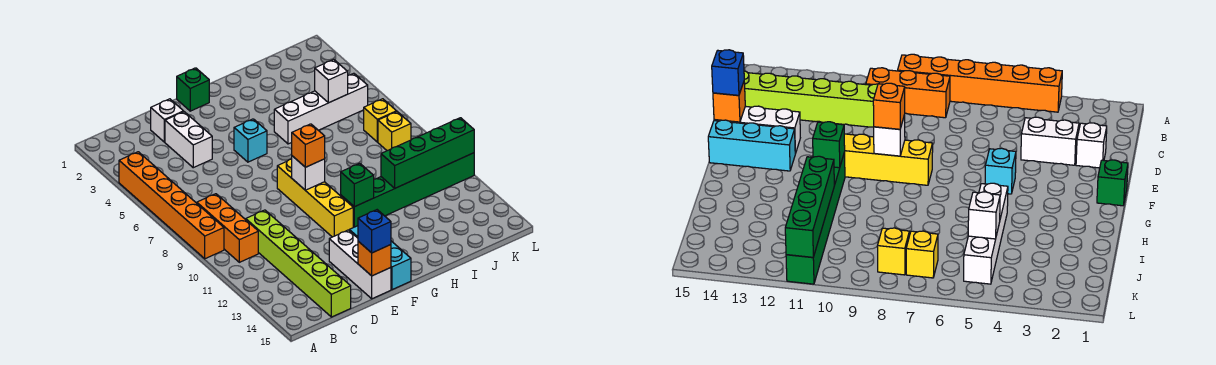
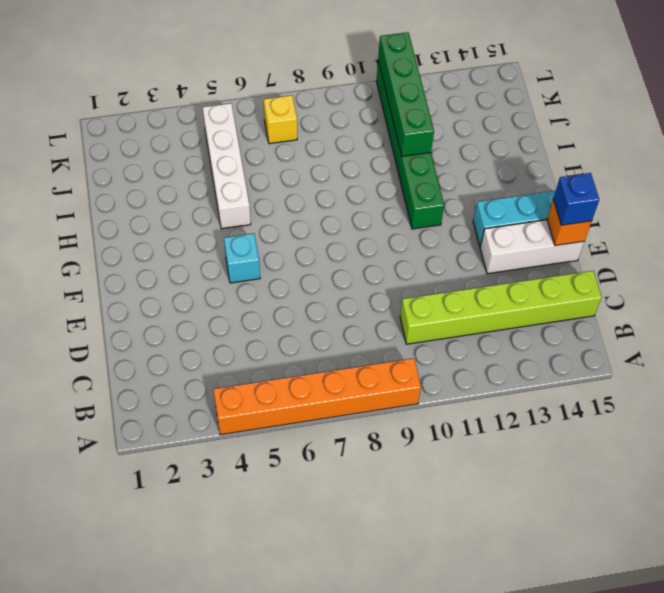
none -> orange 1x3 brick [197,194,258,262]
none -> white 1x1 brick [151,99,184,142]
none -> white 1x2 brick [165,112,212,168]

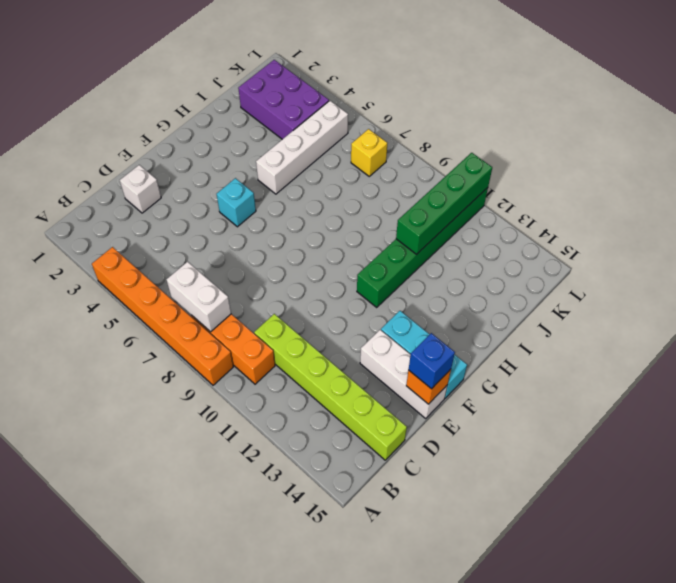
white 1x2 brick [166,262,231,332] -> white 1x2 brick moved to [165,112,212,168]
purple 2x3 brick [238,60,329,139] -> none
none -> green 1x1 brick [177,68,209,111]
none -> yellow 1x4 brick [277,159,353,237]
none -> yellow 1x1 brick [378,112,411,151]

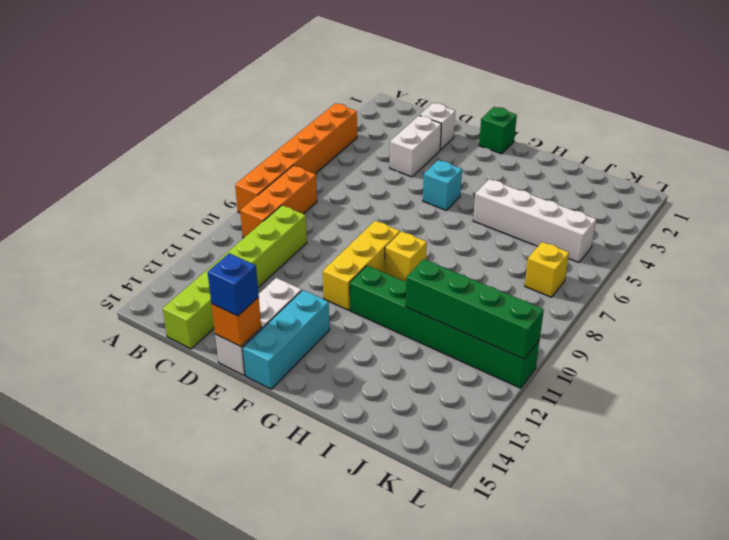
yellow 1x3 brick [323,221,400,310] -> yellow 1x4 brick [277,159,353,237]
yellow 1x1 brick [385,231,427,282] -> yellow 1x1 brick moved to [378,112,411,151]
none -> white 1x1 brick [292,156,325,190]
none -> green 1x1 brick [341,163,374,207]
none -> white 1x1 brick [315,59,348,103]

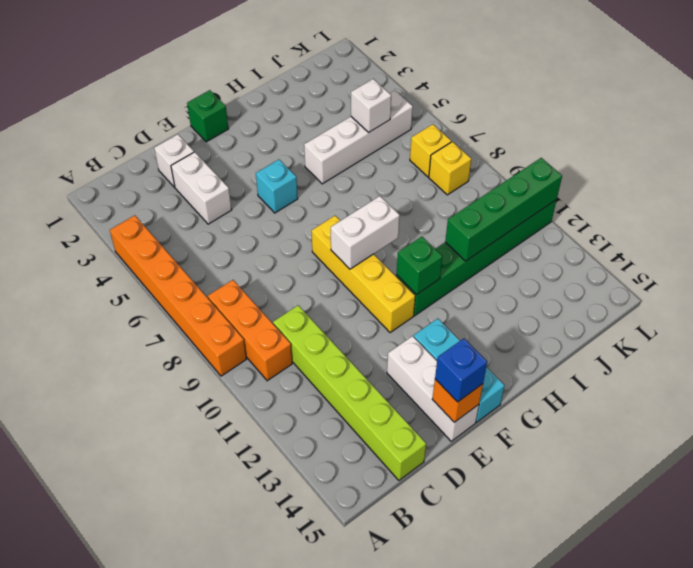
white 1x2 brick [331,196,400,269] -> white 1x1 brick [292,156,325,190]
none -> orange 1x1 brick [292,124,325,167]

